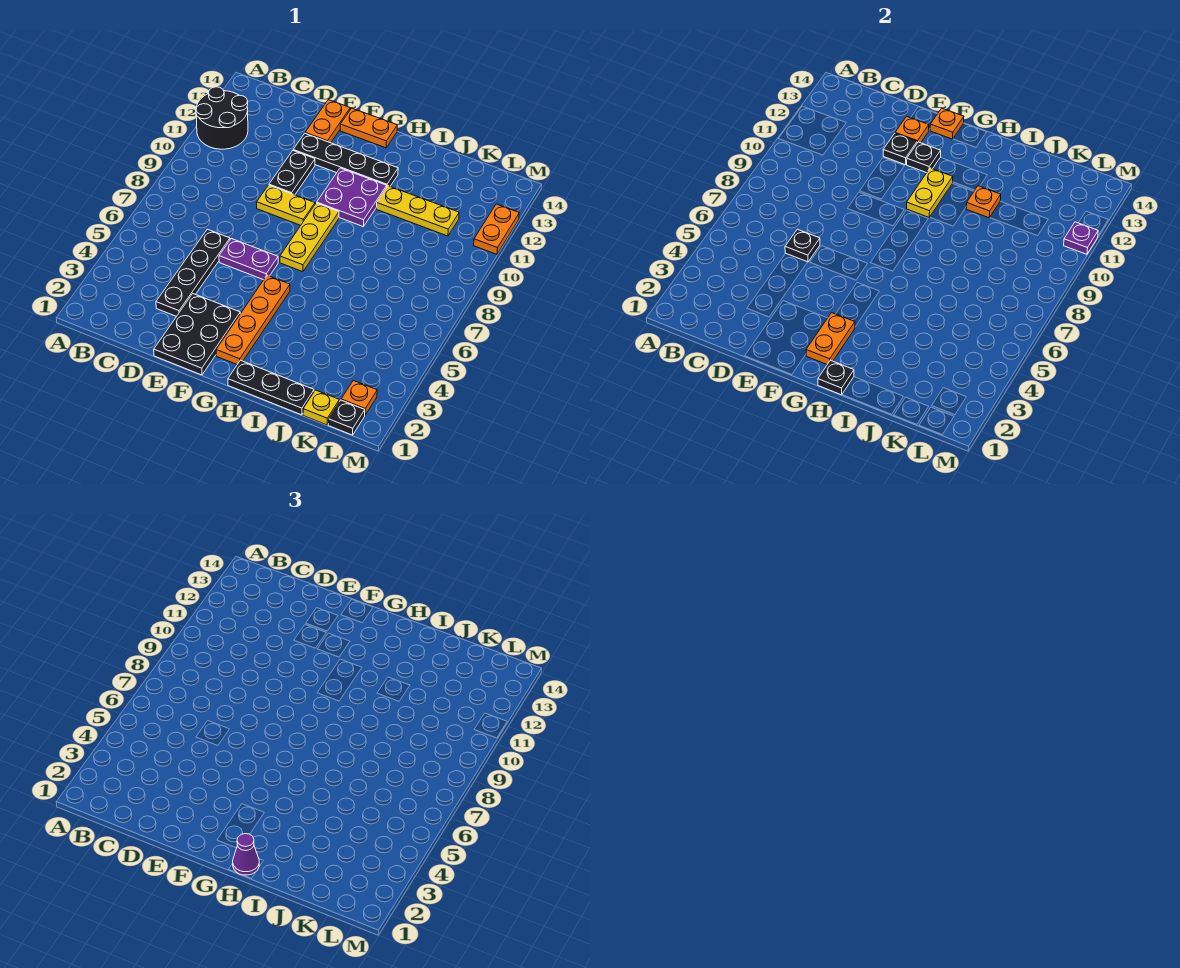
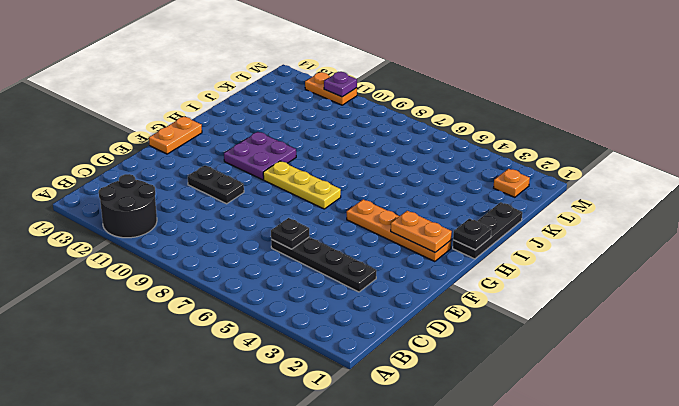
none -> black 2x3 plate [154,294,240,375]
none -> purple 1x2 plate [219,239,278,280]
none -> yellow 1x2 plate [257,185,315,225]

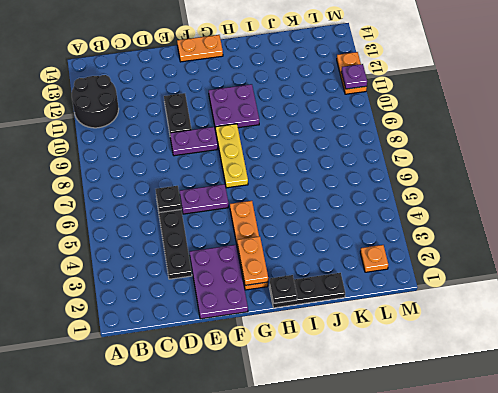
purple 2x3 plate [190,245,248,319] -> black 2x3 plate [154,294,240,375]
purple 1x2 plate [170,127,218,156] -> yellow 1x2 plate [257,185,315,225]
none -> black 1x4 plate [293,134,398,186]
none -> orange 1x2 plate [305,100,350,143]
none -> yellow 1x3 plate [376,186,459,236]

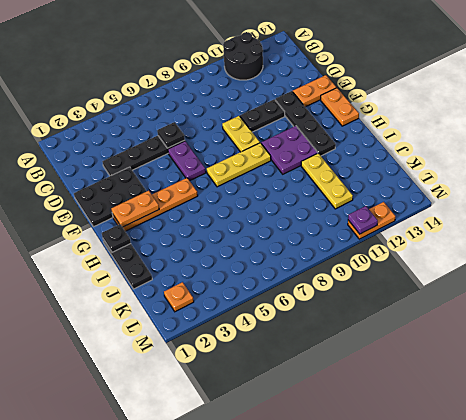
none -> yellow 1x1 plate [303,390,339,425]
none -> black 1x1 plate [328,400,365,435]
none -> black 1x1 plate [883,134,917,165]

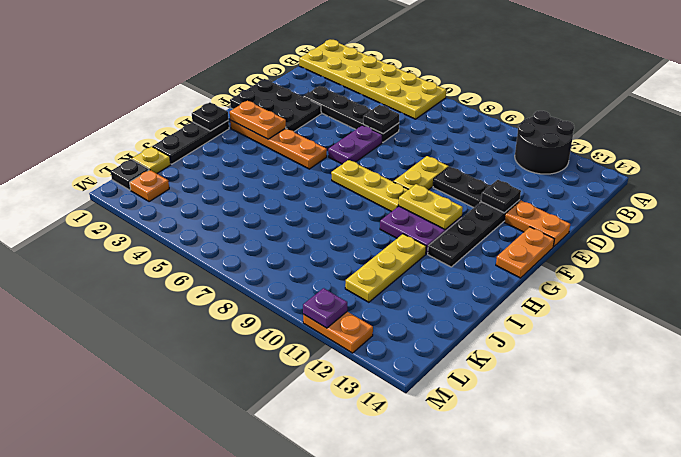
yellow 2x6 plate [299,40,446,119] -> none
none -> orange 1x1 plate [895,116,929,143]
none -> black 1x1 plate [907,142,941,173]
none -> orange 1x1 plate [930,108,964,139]

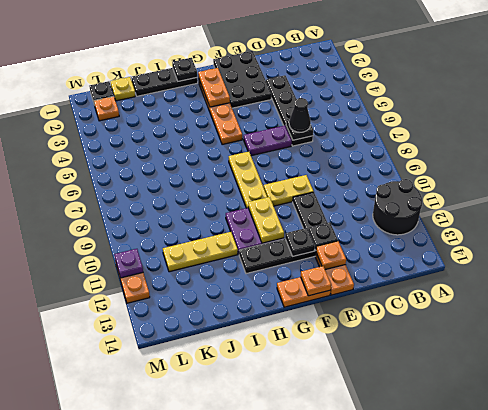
black 1x1 cone [289,98,311,132] -> none
none -> orange 1x1 plate [966,186,1001,218]
none -> purple 1x1 cone [233,834,259,875]

